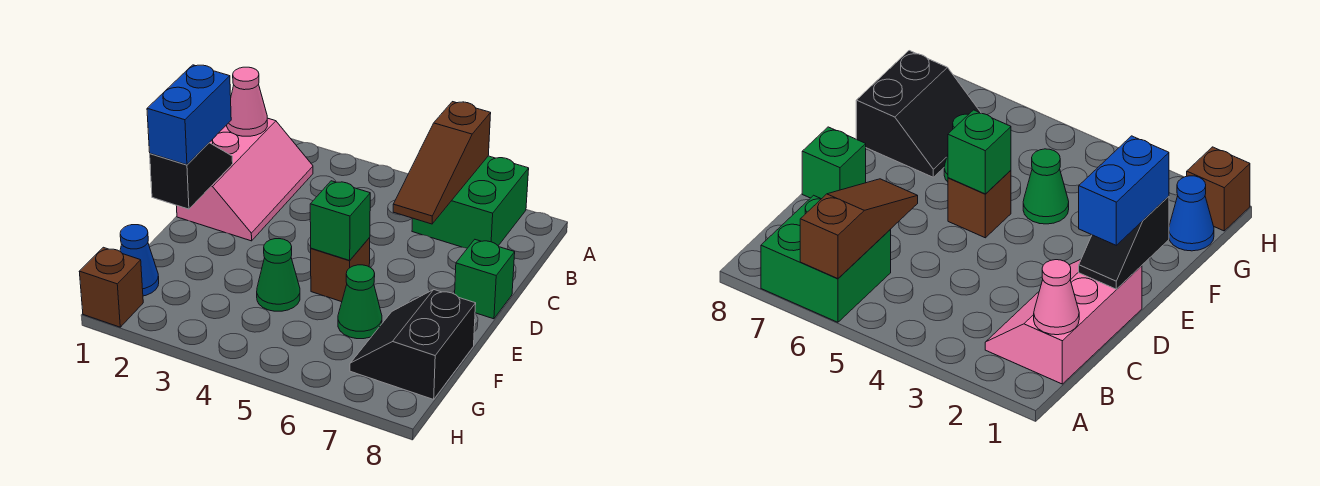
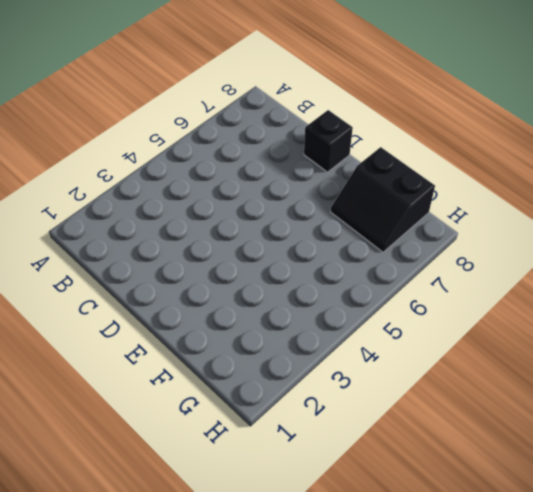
black 1x1 brick [304,110,353,172] -> green 1x1 brick [455,240,515,319]
none -> green 2x2 brick [412,156,529,248]
none -> pink 2x3 slope [176,118,313,241]
none -> brown 1x1 brick [311,238,370,302]

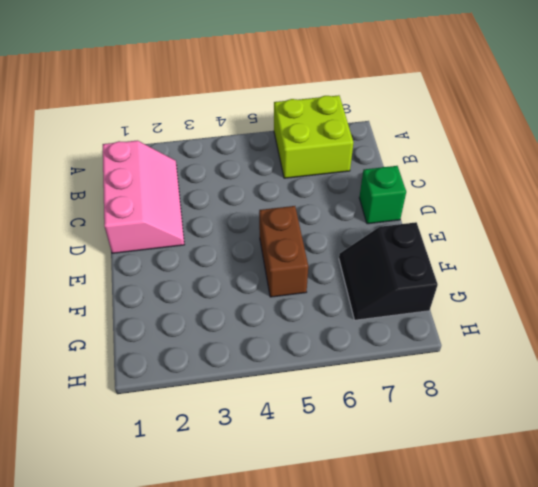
lime 2x2 brick [274,95,353,178] -> green 2x2 brick [412,156,529,248]
brown 1x2 brick [259,206,308,297] -> brown 1x1 brick [311,238,370,302]
none -> green 1x1 cone [257,239,300,311]
none -> green 1x1 cone [338,265,382,339]
none -> blue 1x1 cone [120,225,159,296]

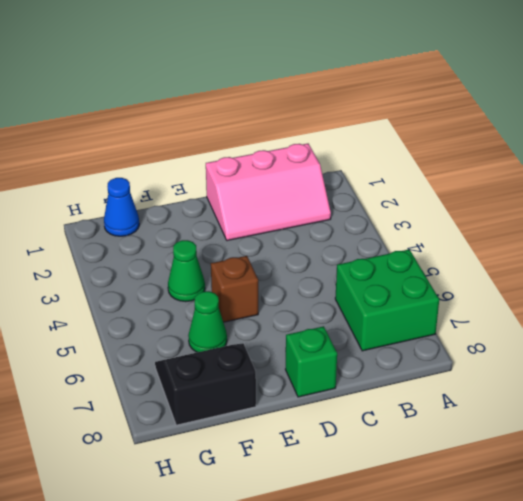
none -> brown 1x1 brick [79,247,143,327]
none -> brown 1x3 slope [393,102,491,224]
none -> pink 1x1 cone [227,67,267,136]

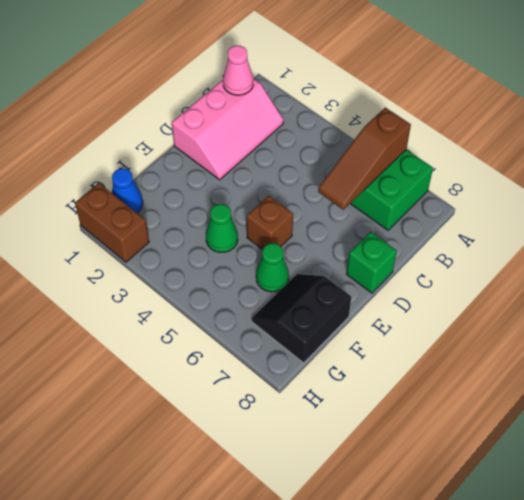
brown 1x2 brick [75,183,149,262] -> brown 1x1 brick [79,247,143,327]
none -> black 1x2 slope [150,143,233,209]
none -> green 1x1 brick [310,181,370,260]
none -> blue 1x2 brick [147,65,231,165]

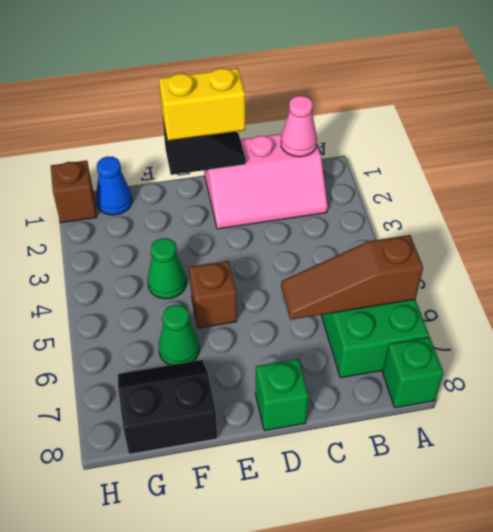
green 1x1 brick [383,337,444,408] -> green 1x1 brick moved to [310,181,370,260]
yellow 1x2 brick [159,68,245,141] -> blue 1x2 brick [147,65,231,165]

